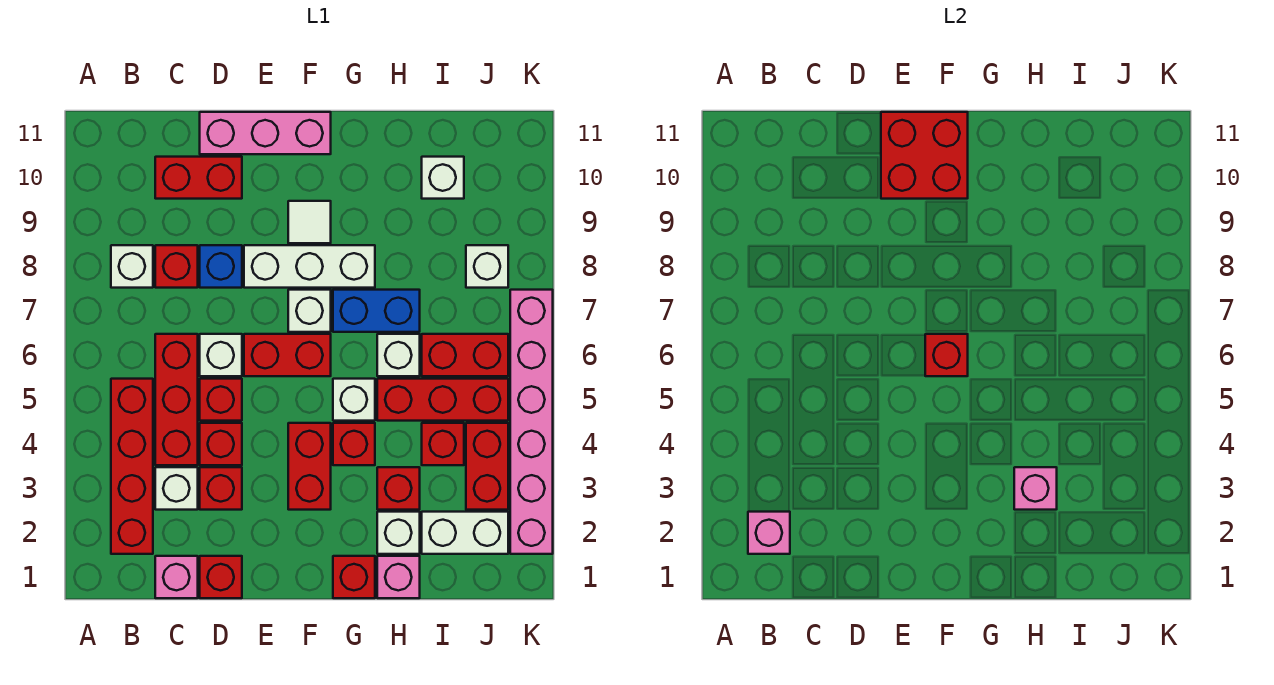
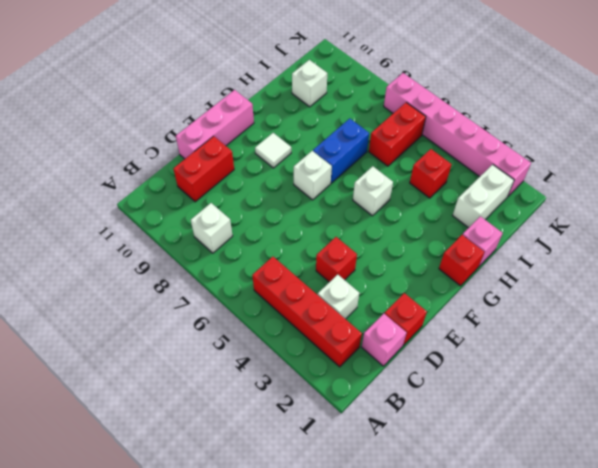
none -> red 1x3 brick [155,334,198,465]
none -> red 1x1 brick [155,245,198,288]
none -> red 1x1 brick [200,467,242,510]
none -> red 1x1 brick [200,379,242,421]

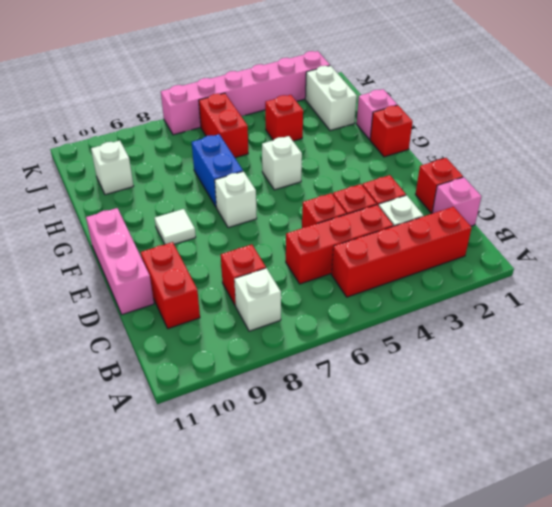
none -> white 1x1 brick [200,334,242,376]
none -> blue 1x1 brick [200,245,242,288]
none -> red 1x2 brick [244,334,331,376]
none -> white 1x3 brick [244,245,375,288]

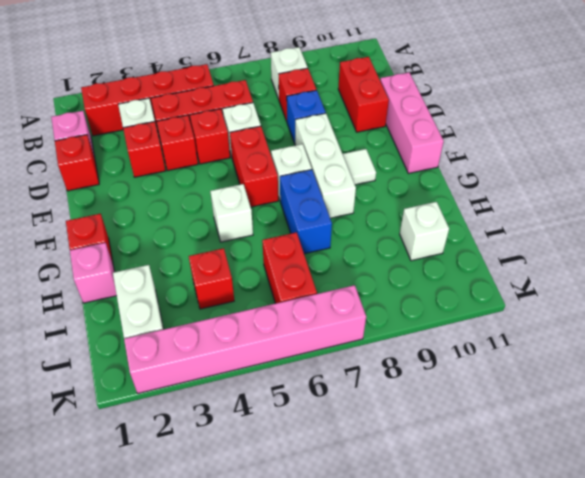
none -> red 1x2 brick [288,423,331,510]
none -> red 1x1 brick [333,423,375,465]
none -> white 1x1 brick [377,512,420,554]
none -> red 1x1 brick [377,467,420,510]

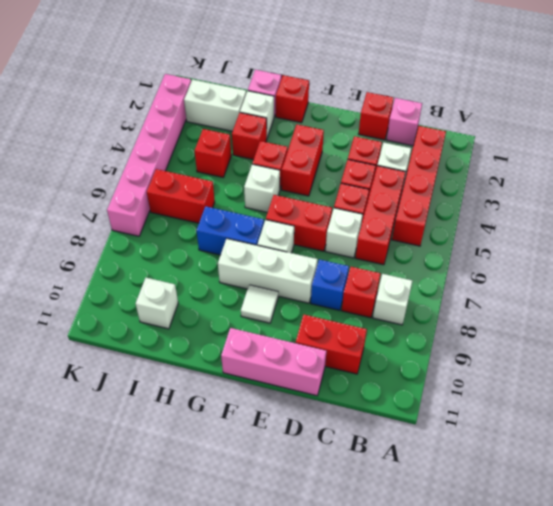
none -> red 1x3 brick [377,379,508,421]
none -> white 1x1 brick [377,334,420,376]
none -> red 1x2 brick [466,423,508,510]
none -> white 1x1 brick [466,245,508,288]

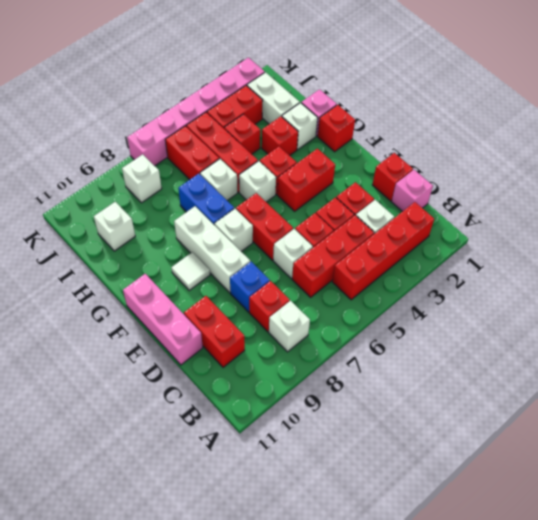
none -> pink 1x1 brick [748,512,790,554]
none -> red 2x2 brick [881,112,968,199]
none -> red 1x1 brick [925,334,968,376]
none -> pink 1x1 brick [1014,467,1057,510]

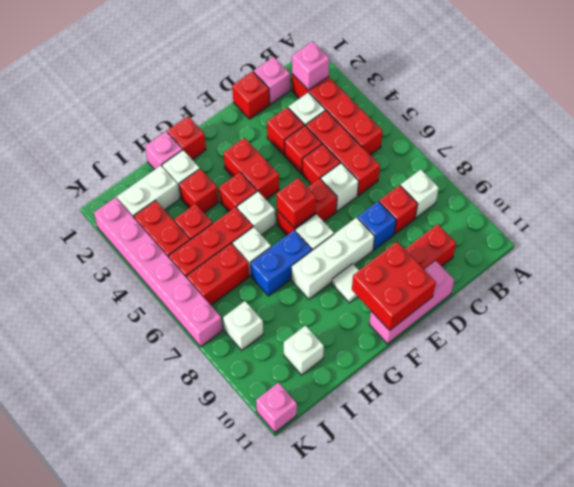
pink 1x1 brick [256,382,297,433] -> pink 1x1 brick moved to [1014,467,1057,510]

